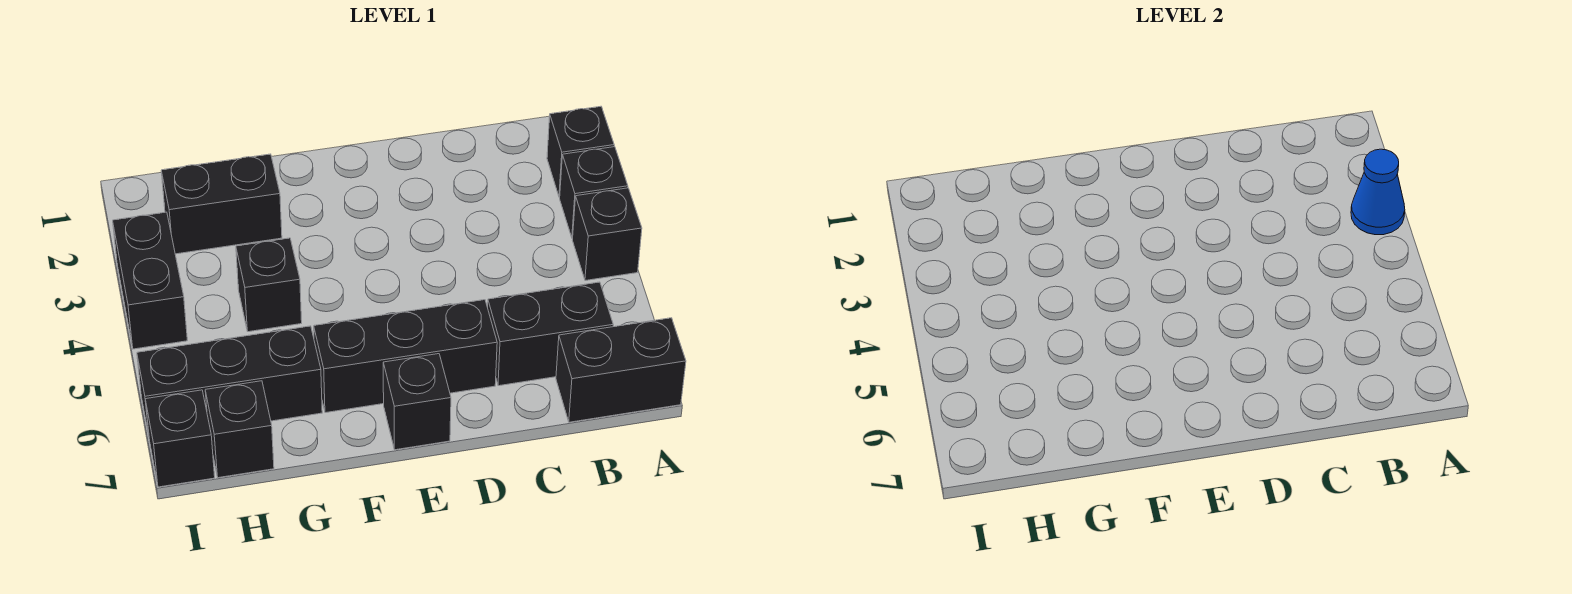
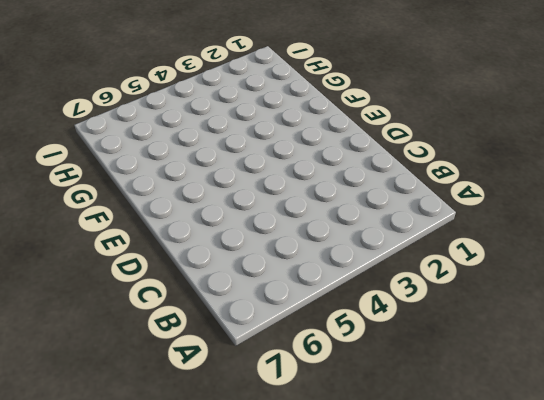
none -> black 1x1 brick [547,106,614,197]
none -> black 1x1 brick [560,147,628,238]
none -> black 1x1 brick [572,188,642,281]

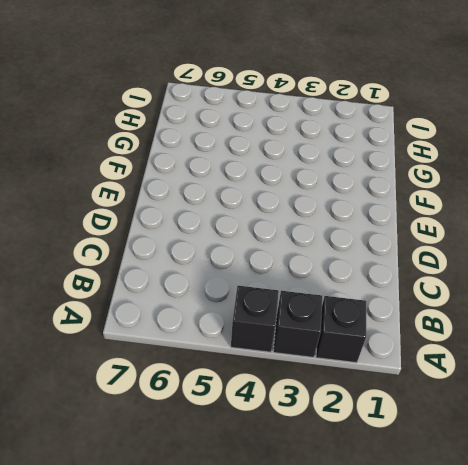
none -> black 1x2 brick [556,318,686,422]
none -> black 1x2 brick [488,282,613,386]
none -> black 1x3 brick [314,300,497,413]

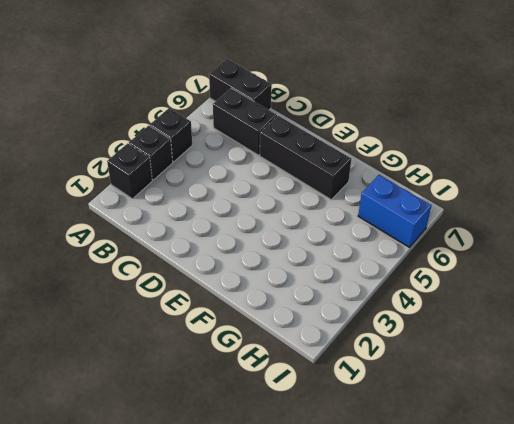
blue 1x2 brick [358,175,432,247] -> black 1x3 brick [137,326,322,435]
none -> black 1x1 brick [383,354,451,450]
none -> black 1x2 brick [161,154,282,254]
none -> black 1x1 brick [236,238,302,332]

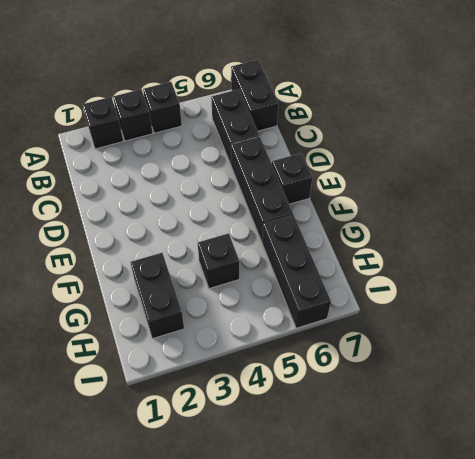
none -> black 1x1 brick [205,381,274,478]
none -> black 1x2 brick [113,212,187,349]
none -> black 1x1 brick [145,390,215,487]

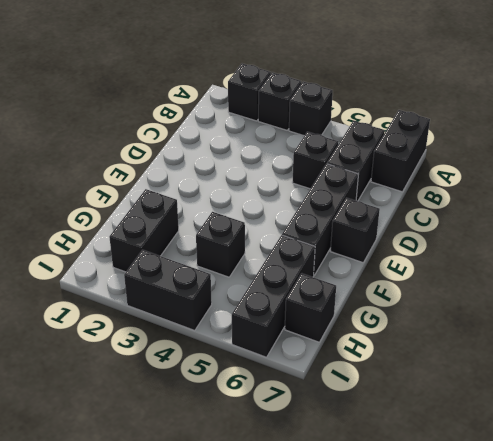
black 1x1 brick [292,132,338,189] -> black 1x1 brick moved to [145,390,215,487]
none -> blue 1x1 cone [1351,149,1405,235]

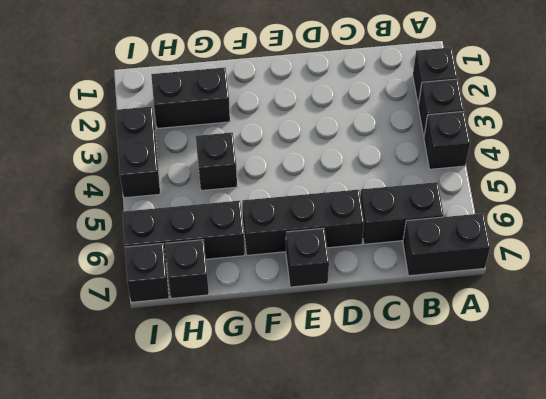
none -> blue 1x1 cone [1351,149,1405,235]

